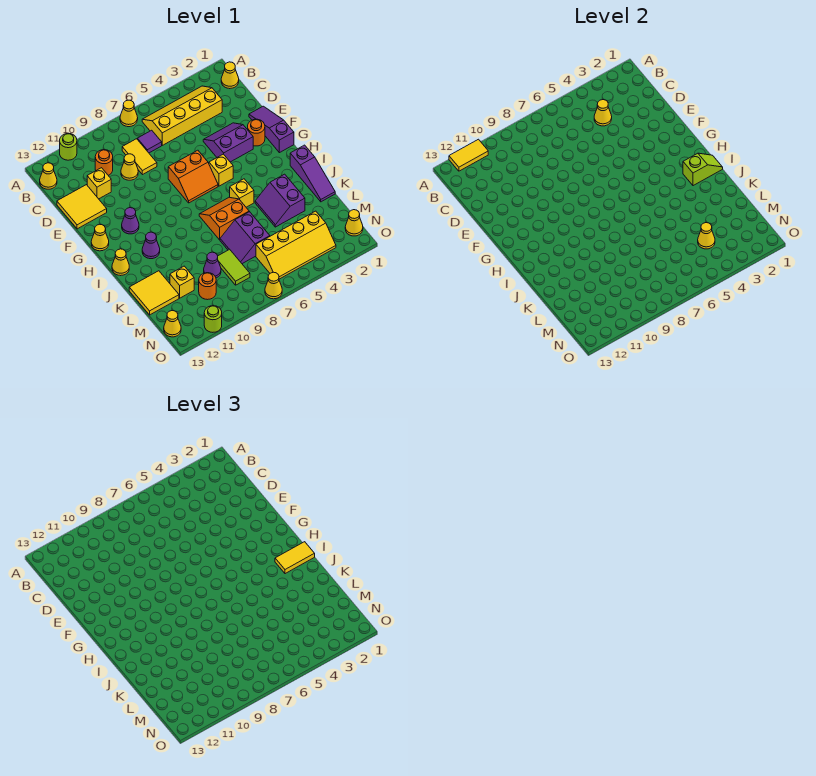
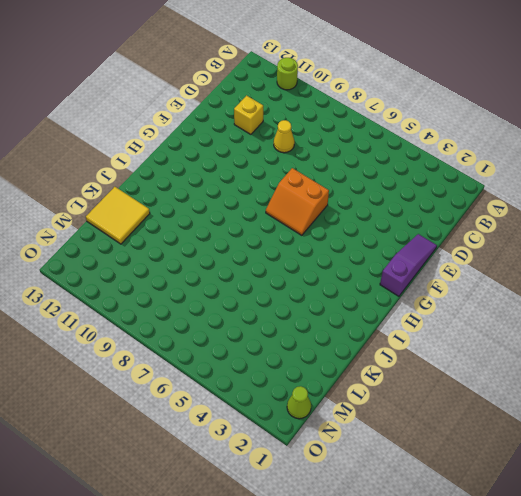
lime 1x1 cone [287,386,311,419] -> yellow 1x1 cone [345,210,363,236]
none -> yellow 1x1 cone [120,100,138,127]
none -> yellow 1x1 cone [221,62,239,89]
none -> yellow 2x4 slope [142,86,222,145]
none -> yellow 1x1 cone [40,163,57,189]

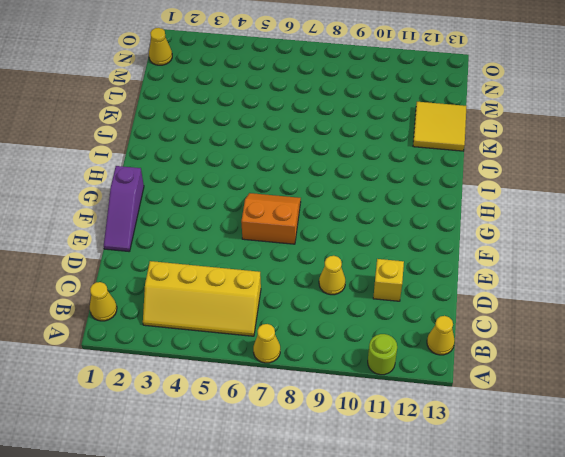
none -> purple 1x1 tile [137,130,162,153]
none -> yellow 1x2 tile [122,139,157,175]
none -> orange 1x1 round brick [95,150,113,175]
none -> yellow 2x2 tile [57,185,107,229]

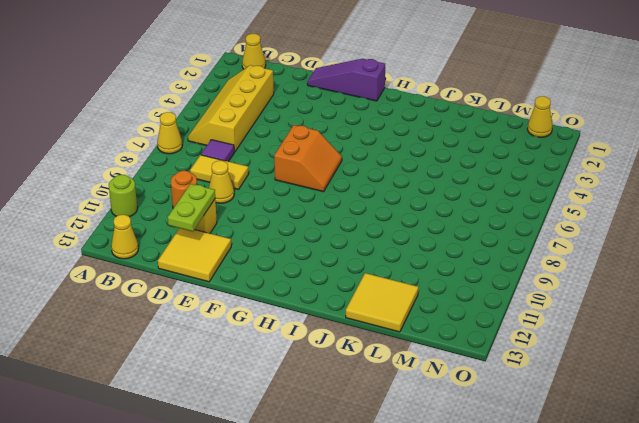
lime 1x2 plate [168,184,215,232] -> none
none -> purple 2x2 slope [203,123,253,162]
none -> orange 1x1 round brick [248,119,265,146]
none -> yellow 1x1 brick [209,154,233,186]
none -> purple 1x1 cone [122,208,139,234]

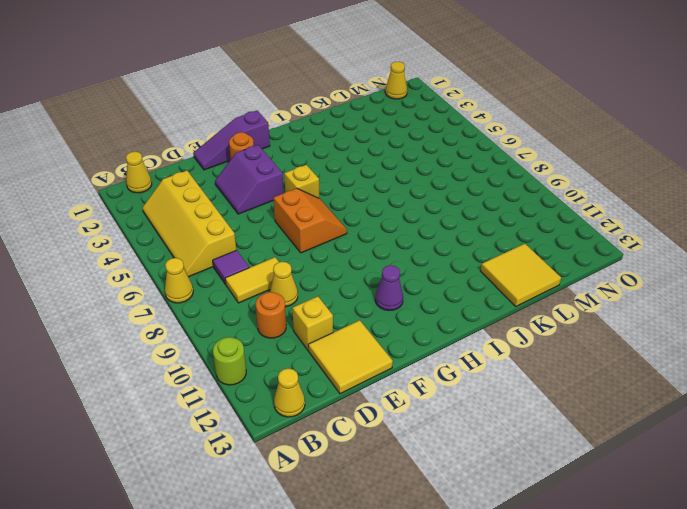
none -> yellow 1x1 cone [91,224,109,251]
none -> purple 1x3 slope [290,145,335,202]
none -> yellow 1x1 brick [230,179,254,207]
none -> orange 2x2 slope [199,197,249,240]

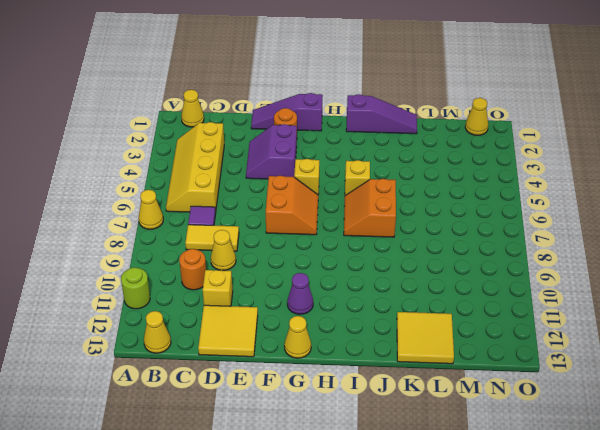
none -> purple 1x1 cone [142,232,160,259]
none -> yellow 1x1 cone [112,249,129,276]
none -> purple 2x2 slope [255,174,305,227]
none -> purple 2x2 slope [220,212,270,264]

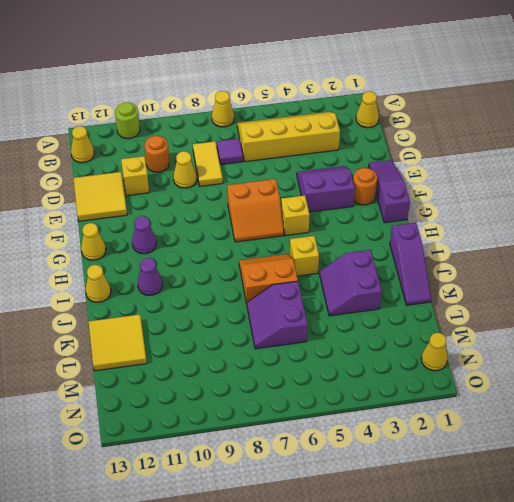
none -> lime 1x2 tile [218,249,250,285]
none -> purple 1x1 cone [204,252,221,278]
none -> yellow 1x1 brick [170,266,194,298]
none -> yellow 2x4 slope [256,211,336,279]

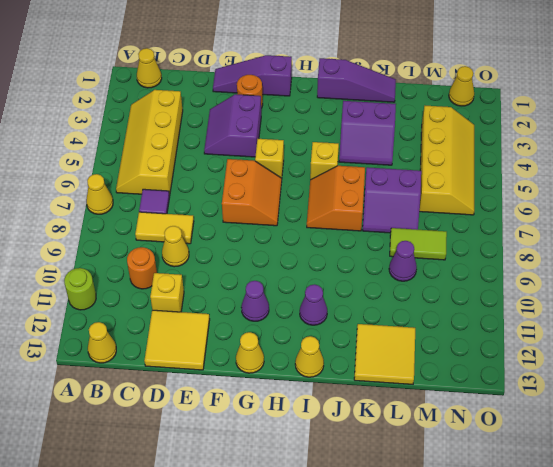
none -> yellow 1x1 brick [170,266,194,298]
none -> orange 1x1 round brick [199,273,216,300]
none -> yellow 1x1 cone [164,311,181,337]
none -> yellow 1x1 cone [265,272,282,299]

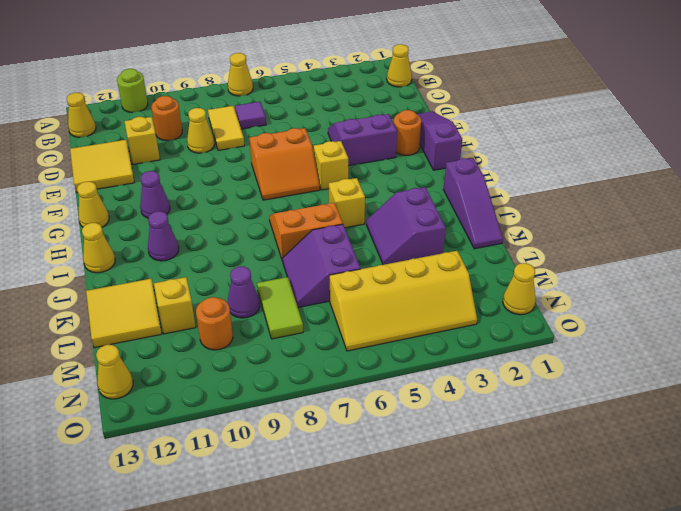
none -> yellow 2x4 slope [142,86,222,145]
none -> yellow 1x1 cone [265,272,282,299]
none -> lime 1x1 round brick [204,306,222,332]
none -> yellow 1x2 tile [449,139,488,171]

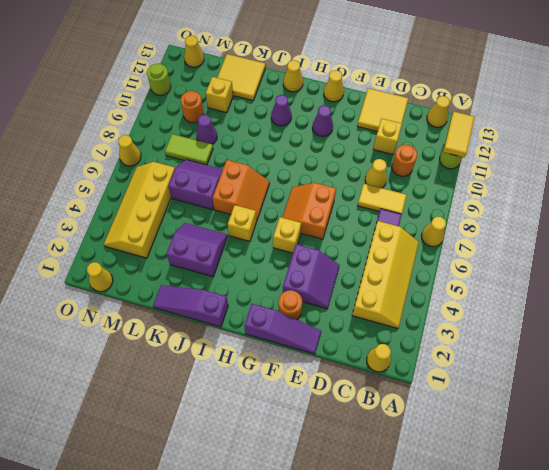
none -> yellow 1x1 cone [594,100,612,126]
none -> lime 1x2 slope [683,153,723,186]
none -> yellow 1x1 cone [698,223,715,249]
none -> yellow 1x2 tile [275,542,315,574]

